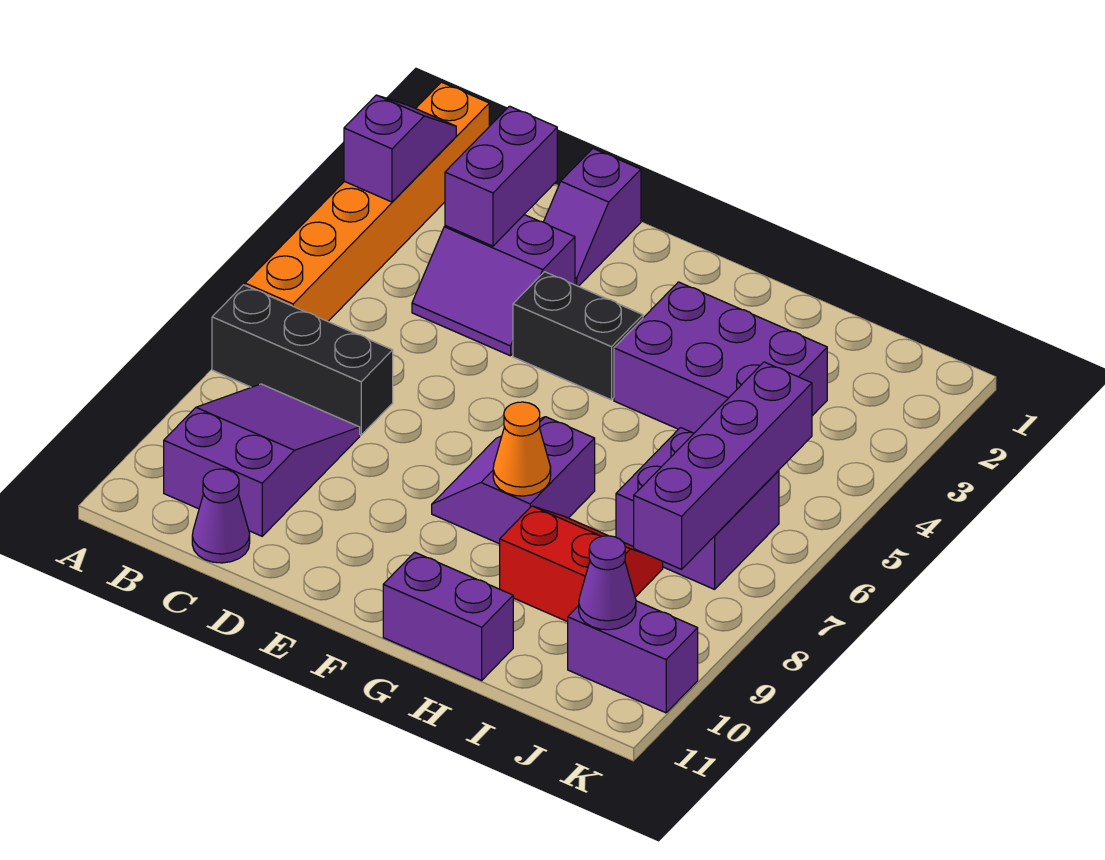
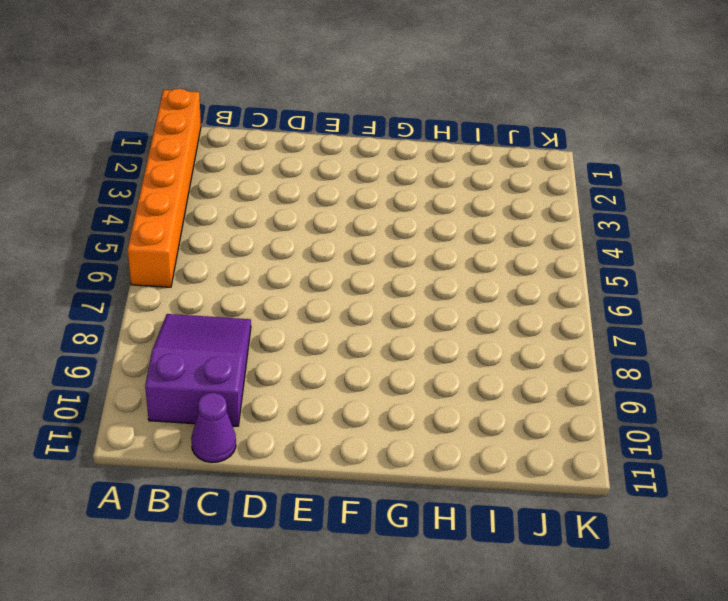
none -> black 1x3 brick [212,285,393,435]
none -> purple 2x2 slope [412,215,575,356]
none -> purple 1x2 slope [544,149,641,286]

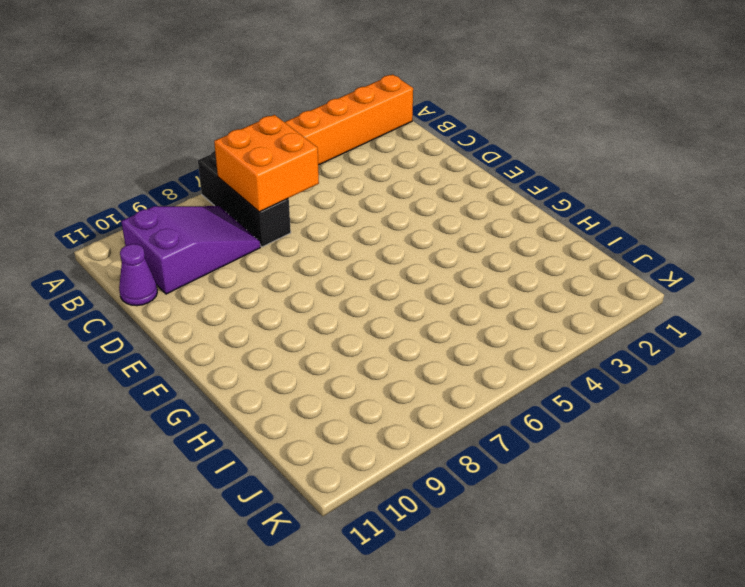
orange 2x2 brick [214,115,319,212] -> none
none -> purple 2x2 slope [412,215,575,356]
none -> purple 1x2 slope [544,149,641,286]
none -> black 1x2 brick [513,272,643,400]

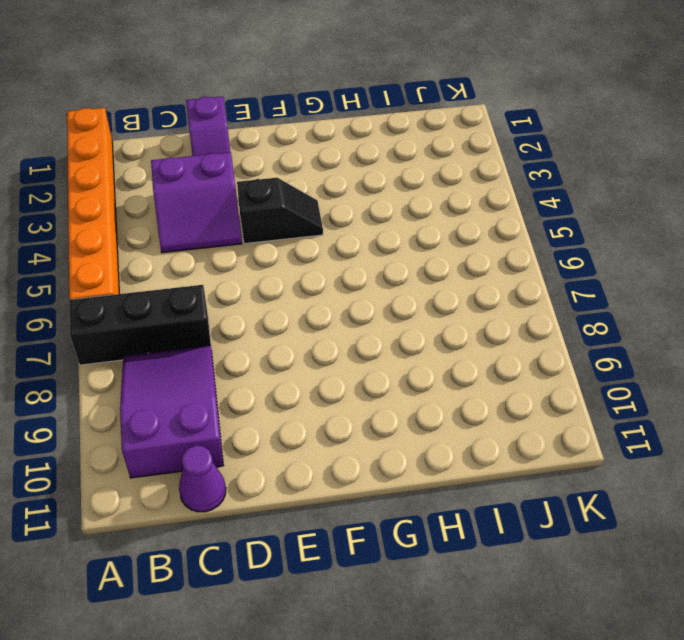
black 1x2 slope [237,178,323,244] -> black 1x2 brick [513,272,643,400]
none -> purple 2x2 slope [432,417,595,544]
none -> purple 2x3 brick [614,282,827,433]
none -> purple 1x2 brick [383,552,513,680]

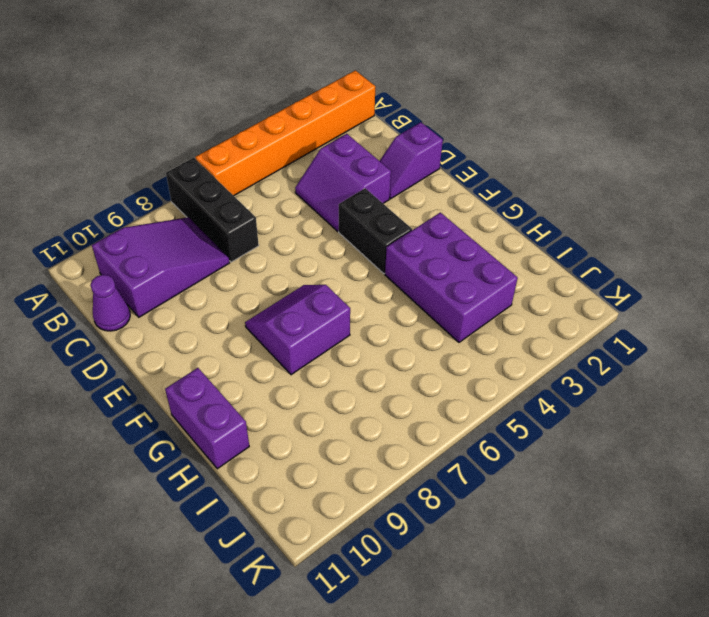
none -> red 2x2 slope [500,506,663,622]
none -> purple 2x2 brick [616,428,779,589]
none -> purple 1x2 brick [568,601,698,713]

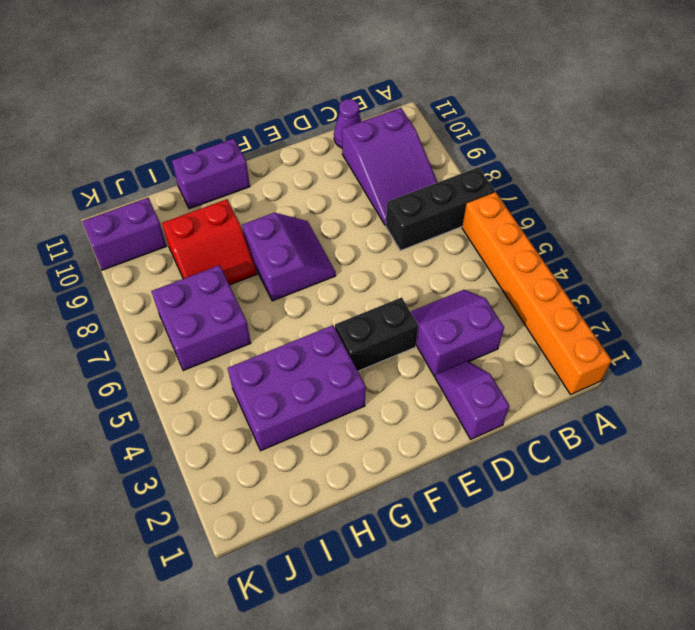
none -> purple 1x2 slope [344,95,456,202]
none -> purple 1x2 brick [445,106,557,246]
none -> orange 1x1 cone [493,402,551,496]

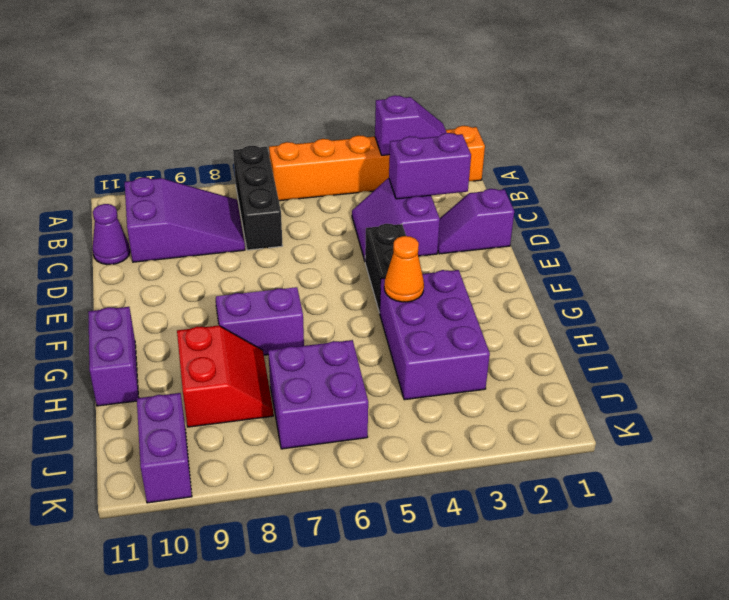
orange 1x1 cone [384,236,424,302] -> orange 1x1 cone moved to [493,402,551,496]
none -> purple 1x4 brick [634,362,812,569]
none -> purple 1x1 cone [579,536,636,630]

